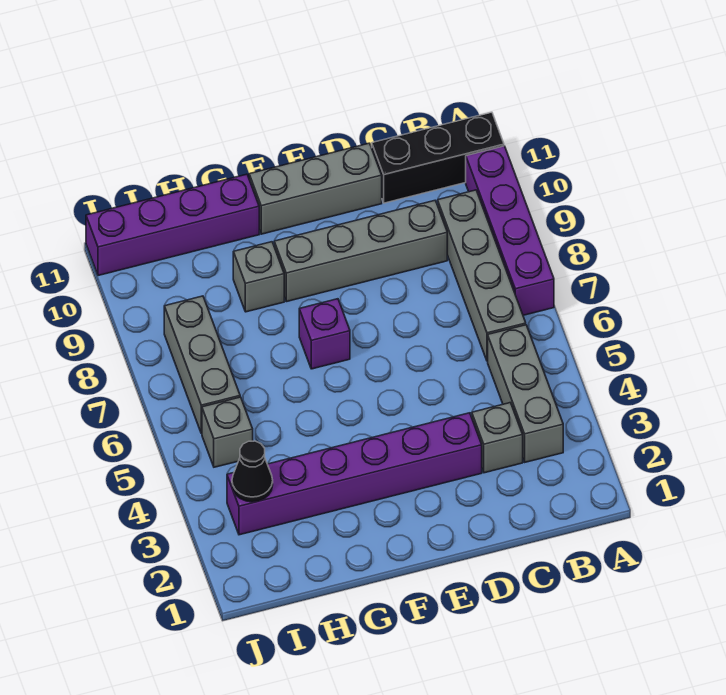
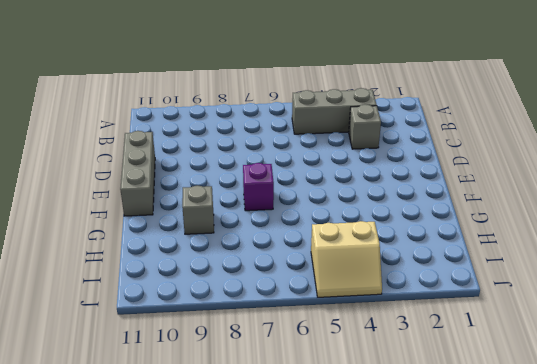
tan 2x2 slope [311,221,382,297] -> grey 1x1 brick [202,397,253,467]
none -> purple 1x4 brick [466,146,554,315]
none -> black 1x3 brick [372,112,504,203]
none -> grey 1x4 brick [438,190,526,361]

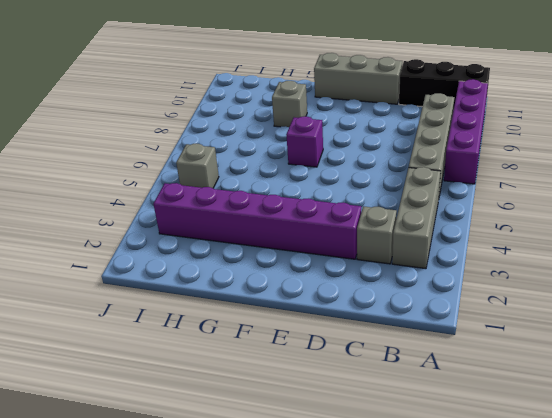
none -> grey 1x4 brick [274,201,447,302]
none -> purple 1x4 brick [86,174,259,276]
none -> grey 1x3 brick [164,296,240,434]

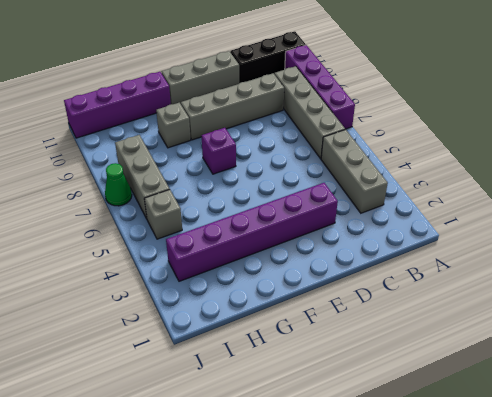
green 1x1 cone [105,163,132,206] -> none
none -> grey 1x1 brick [472,403,523,473]
none -> black 1x1 cone [232,441,273,502]

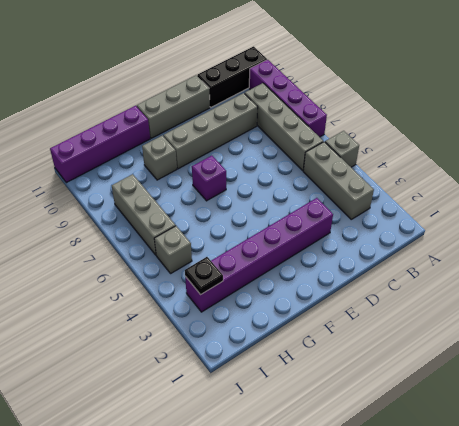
grey 1x1 brick [325,131,359,167] -> grey 1x1 brick moved to [472,403,523,473]
black 1x1 plate [185,257,223,295] -> black 1x1 cone [232,441,273,502]

